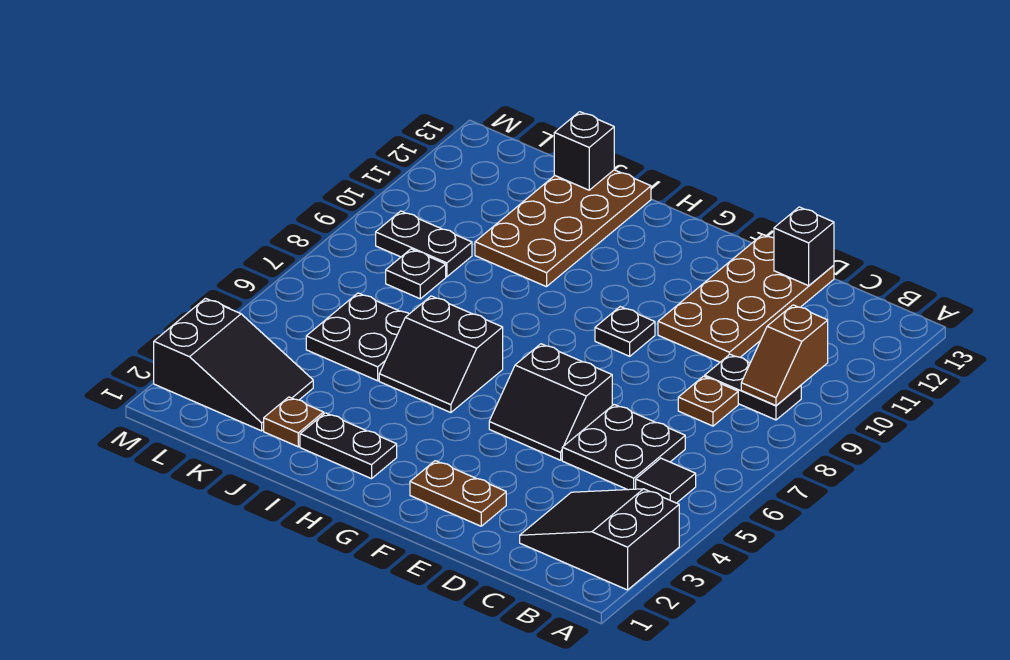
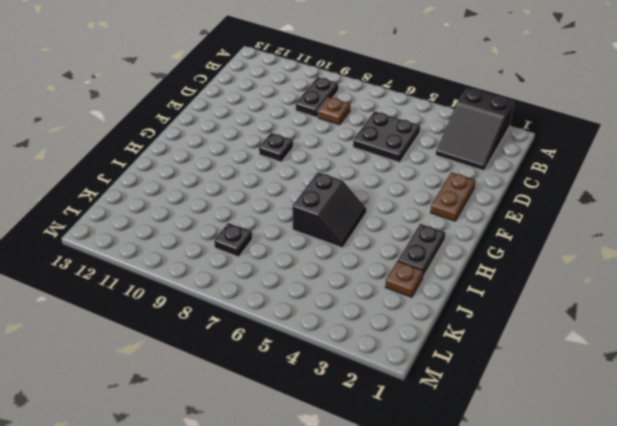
none -> black 1x1 tile [636,458,696,503]
none -> brown 2x4 plate [658,234,834,362]
none -> black 2x2 slope [489,344,612,460]

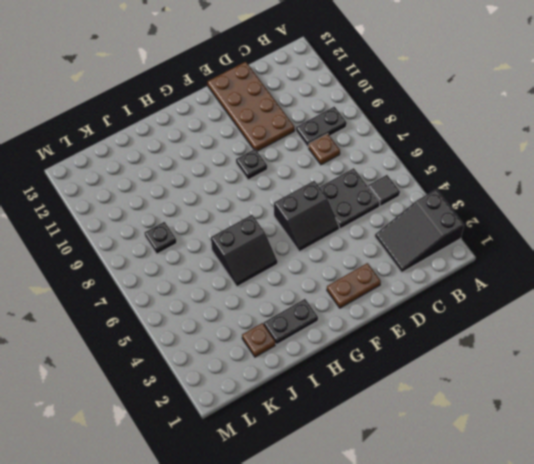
none -> brown 2x4 plate [475,170,651,287]
none -> black 2x2 plate [306,293,409,381]
none -> black 2x3 slope [154,298,313,431]

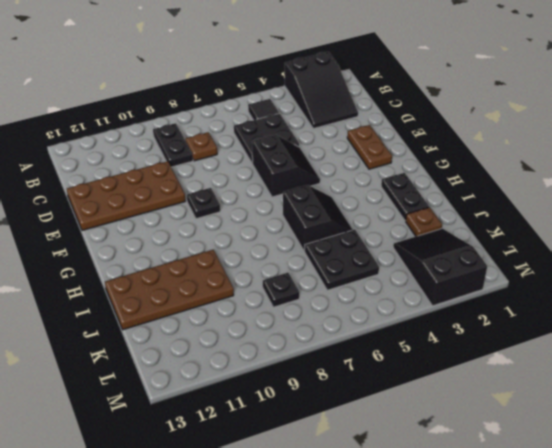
none -> black 1x2 plate [376,211,472,277]
none -> brown 1x2 slope [741,305,828,405]
none -> black 1x1 brick [774,207,834,286]

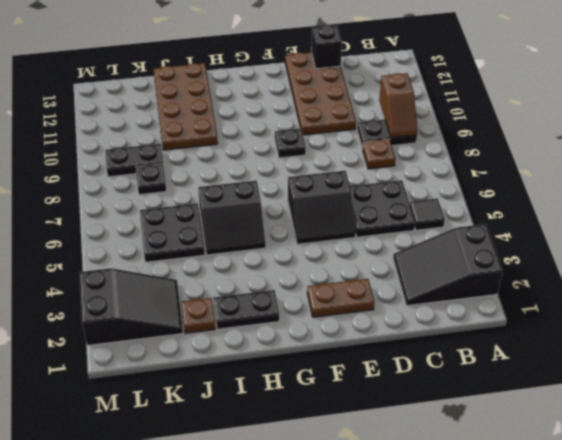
none -> black 1x1 brick [554,112,614,190]

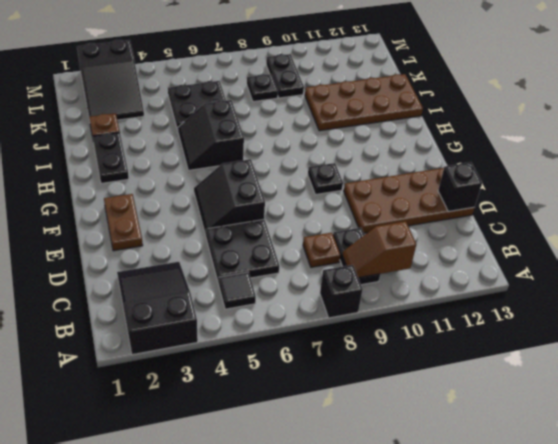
black 1x1 brick [320,265,363,318] -> black 1x1 brick moved to [554,112,614,190]

